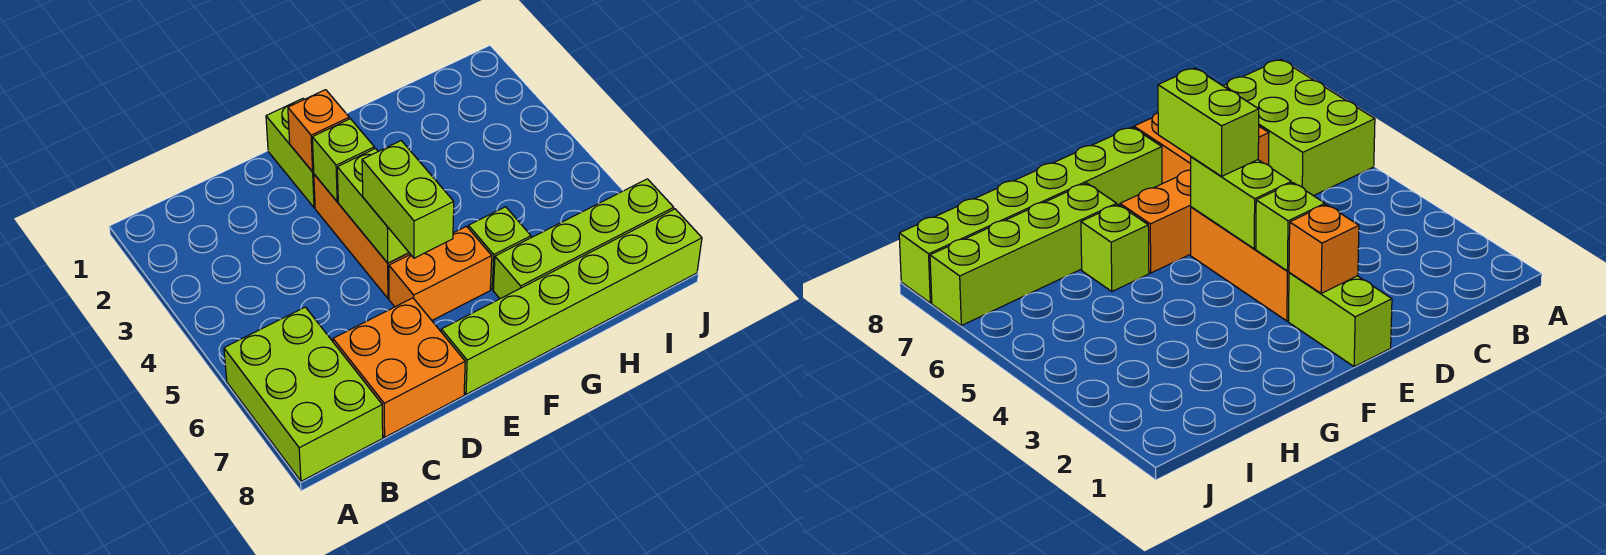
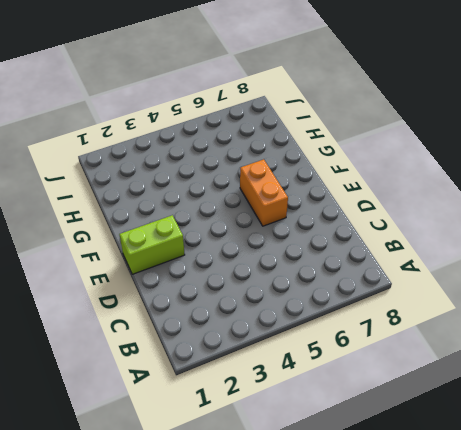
none -> lime 2x3 brick [224,307,383,481]
none -> orange 2x2 brick [333,298,465,437]
none -> orange 1x3 brick [314,174,410,298]

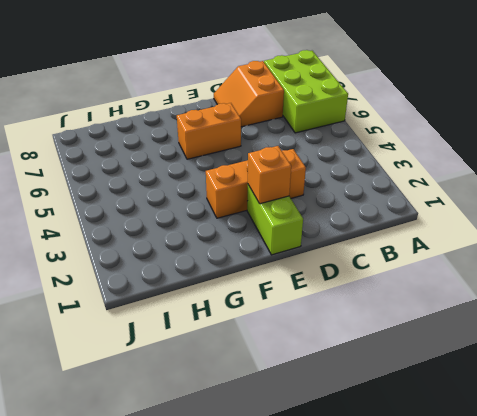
orange 2x2 slope [214,61,284,127] -> orange 2x2 brick [333,298,465,437]
orange 1x3 brick [206,149,306,218] -> orange 1x3 brick turned to [314,174,410,298]
none -> lime 1x6 brick [441,209,702,394]
none -> lime 1x1 brick [468,207,531,289]
none -> lime 1x4 brick [493,179,674,299]

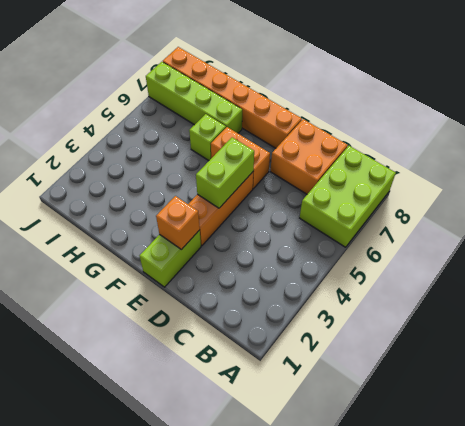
orange 1x6 brick [163,47,302,148] -> lime 1x6 brick [441,209,702,394]
none -> lime 1x1 brick [312,119,374,202]
none -> lime 1x2 brick [362,141,454,258]

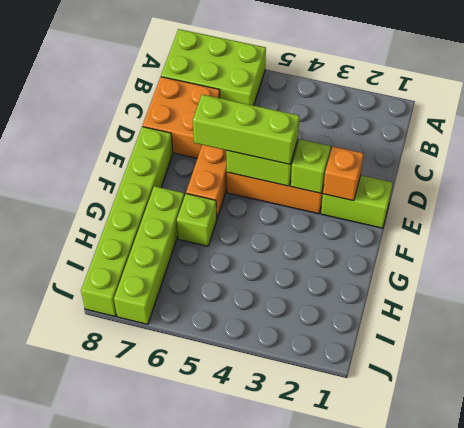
lime 1x3 brick [193,94,299,164] -> lime 1x2 brick [362,141,454,258]

